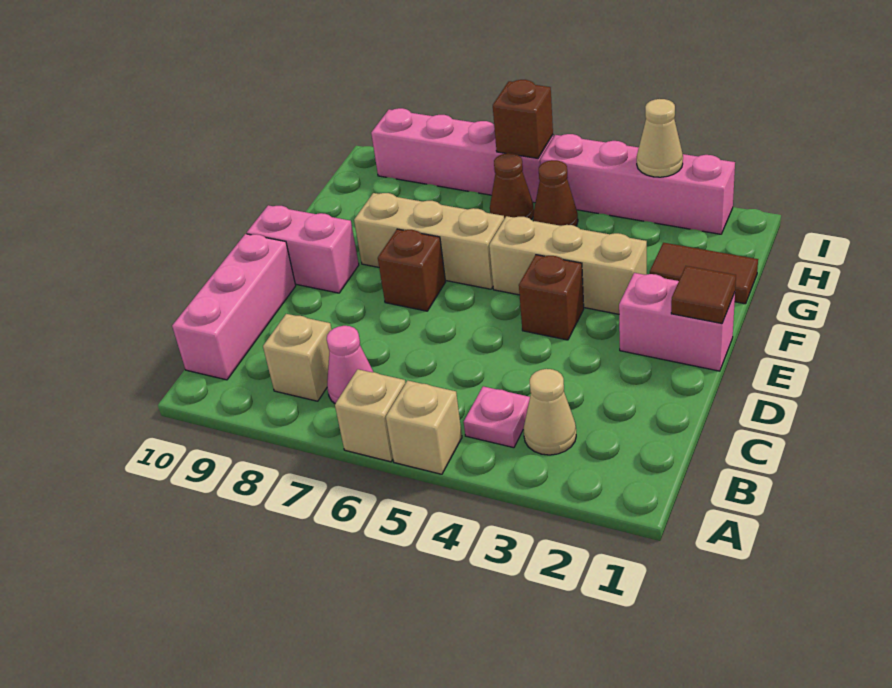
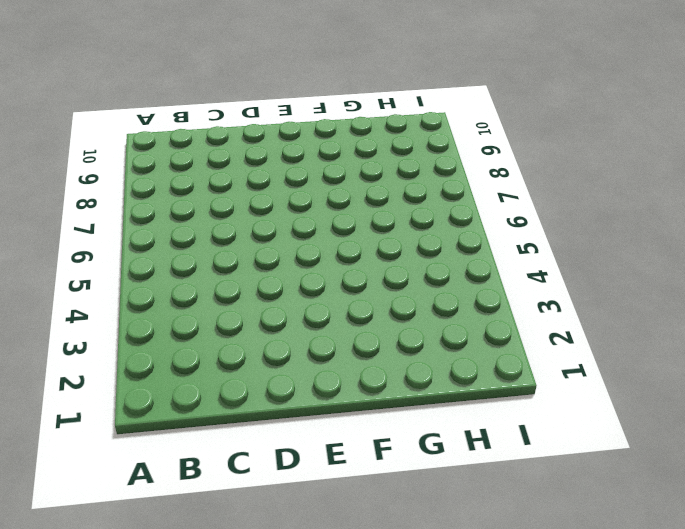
none -> tan 1x1 brick [386,380,462,474]
none -> tan 1x1 brick [335,369,406,462]
none -> tan 1x1 cone [523,369,576,455]

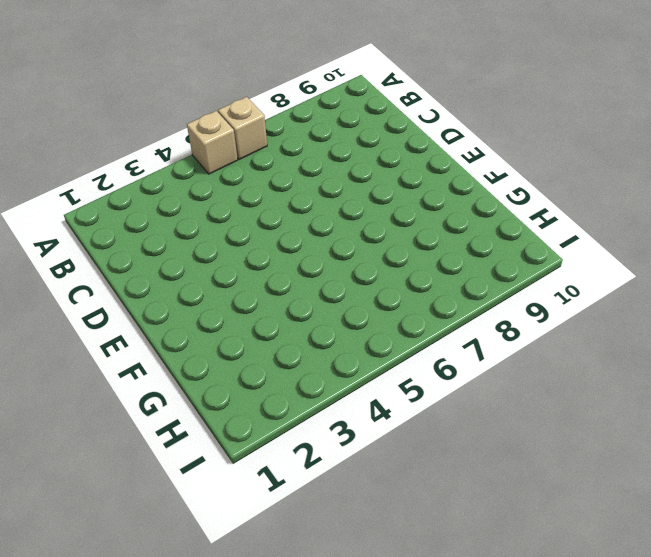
none -> tan 1x1 cone [523,369,576,455]
none -> pink 1x1 plate [464,386,530,448]
none -> pink 1x1 cone [327,326,373,403]

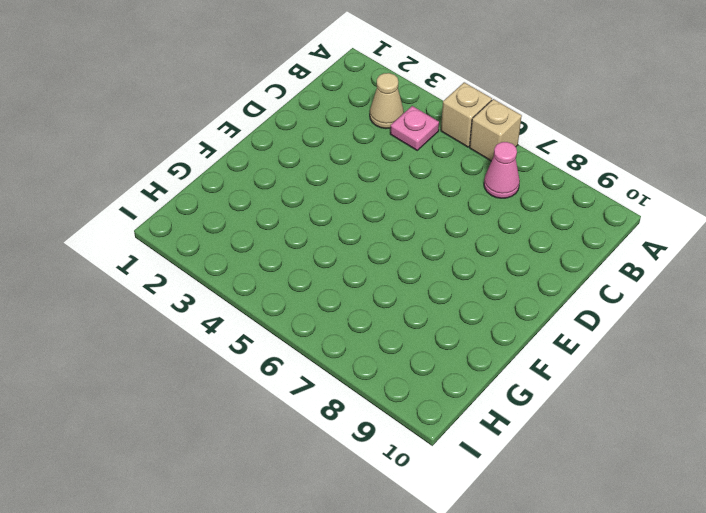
none -> tan 1x1 brick [263,314,332,401]
none -> pink 1x3 brick [172,234,296,380]
none -> pink 1x2 brick [619,273,735,371]

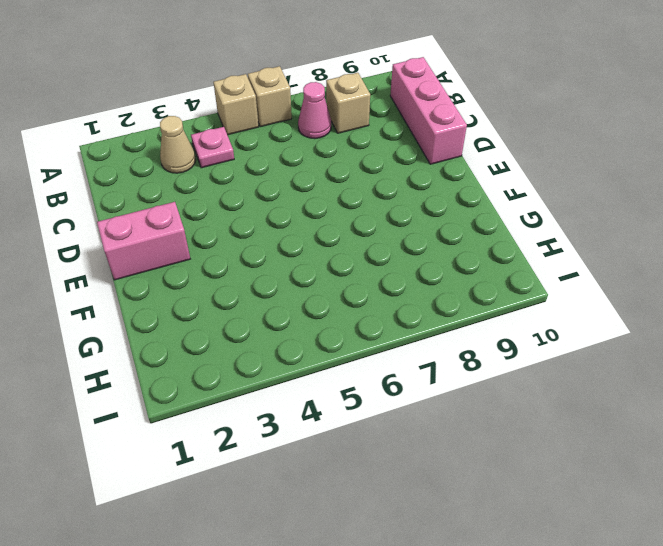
none -> brown 1x1 brick [519,255,584,340]
none -> brown 1x1 brick [378,229,445,311]
none -> pink 1x2 brick [247,205,359,293]

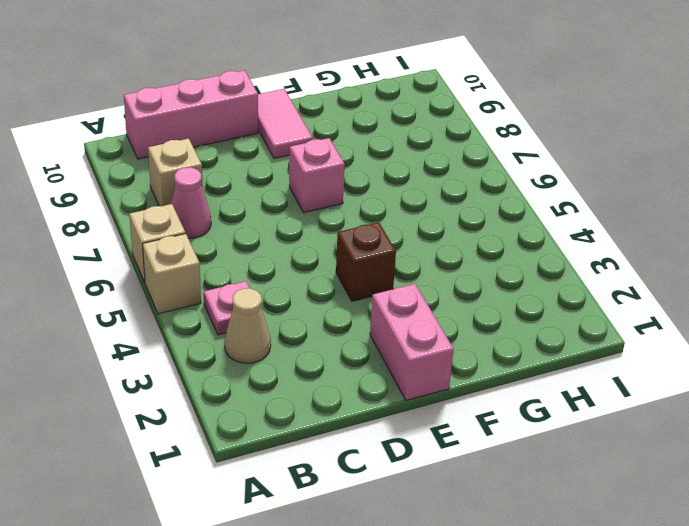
pink 1x1 brick [289,138,345,213] -> brown 1x1 brick [378,229,445,311]
pink 1x2 tile [258,89,313,159] -> pink 1x2 brick [247,205,359,293]
none -> tan 1x3 brick [489,216,647,314]
none -> tan 1x3 brick [354,193,504,289]
none -> brown 1x2 tile [650,243,758,304]

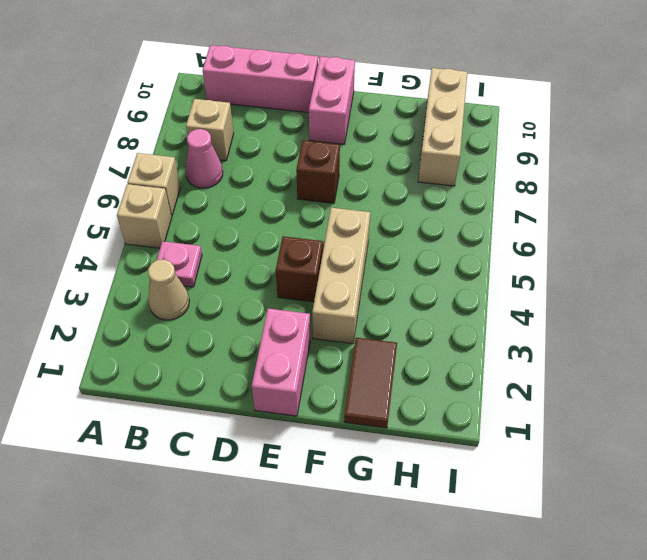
tan 1x3 brick [418,68,467,186] -> tan 1x3 brick moved to [354,193,504,289]
none -> brown 1x1 cone [533,160,578,226]
none -> brown 1x1 cone [490,153,534,219]
none -> pink 1x4 brick [540,134,735,234]

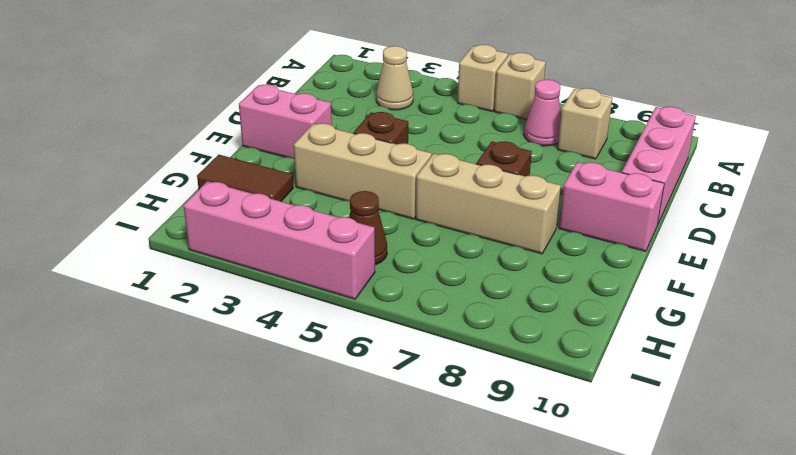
none -> pink 1x1 plate [464,386,530,448]
none -> brown 1x1 cone [490,153,534,219]
none -> pink 1x4 brick [371,108,553,203]

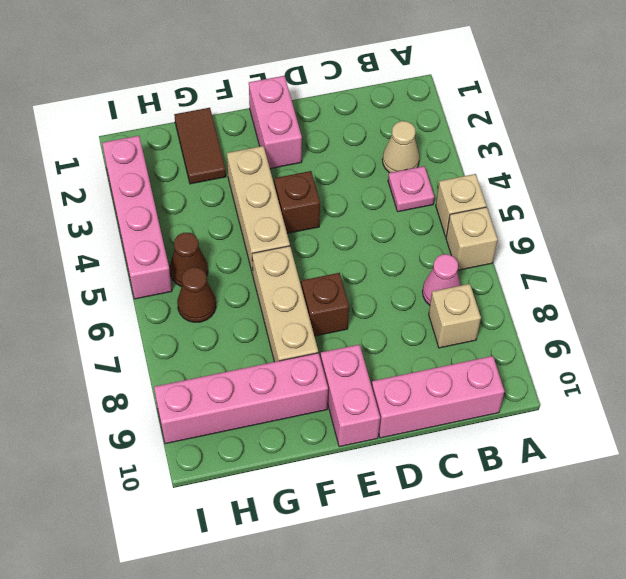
pink 1x4 brick [154,353,328,444] -> pink 1x4 brick turned to [371,108,553,203]
none -> brown 1x1 tile [671,266,736,323]
none -> tan 1x1 cone [637,99,683,177]
none -> brown 1x1 brick [493,80,553,158]

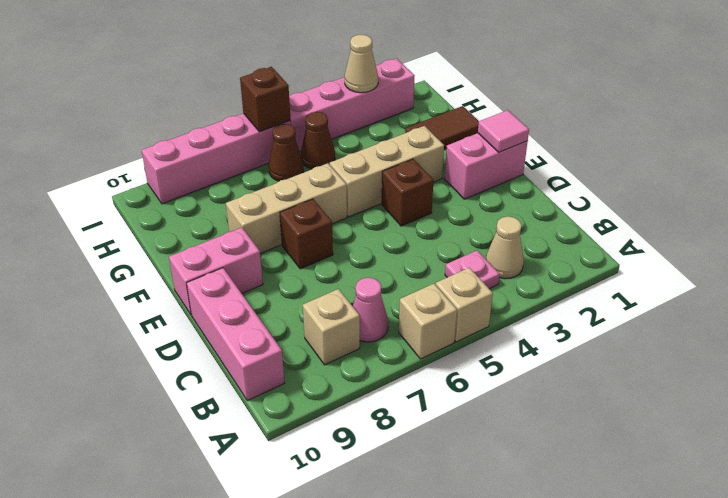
pink 1x1 tile [478,110,529,152] -> brown 1x1 tile [671,266,736,323]

